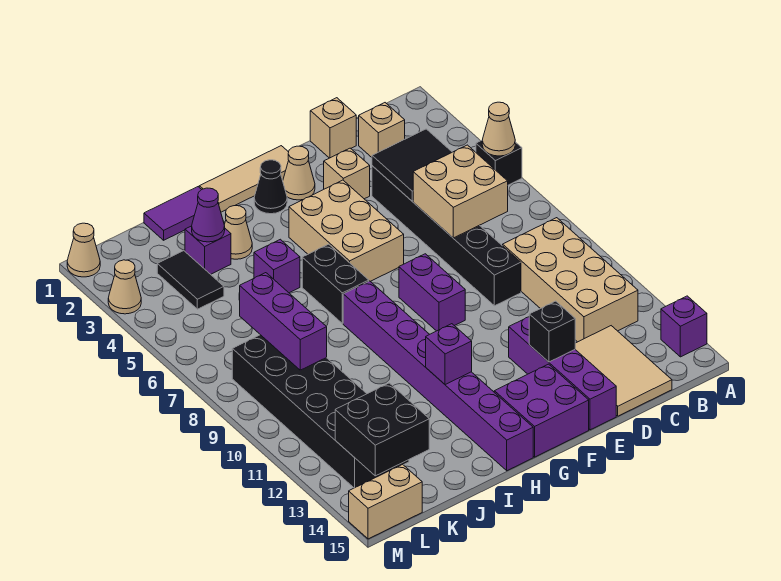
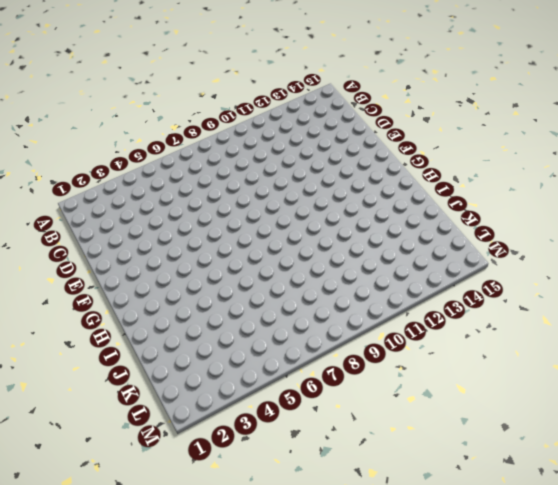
none -> black 1x1 brick [476,140,522,185]
none -> purple 1x1 brick [661,296,707,357]
none -> tan 2x4 brick [503,218,638,342]
none -> tan 1x1 brick [359,103,405,157]

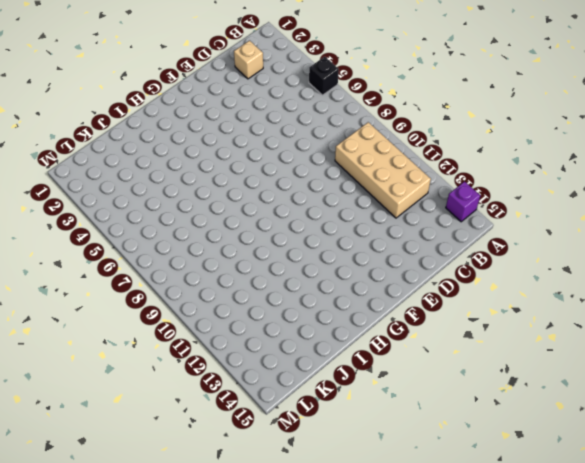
none -> tan 2x3 tile [575,326,672,416]
none -> tan 1x1 brick [310,98,356,158]
none -> black 1x6 brick [372,166,521,306]
none -> tan 1x1 brick [324,148,370,199]

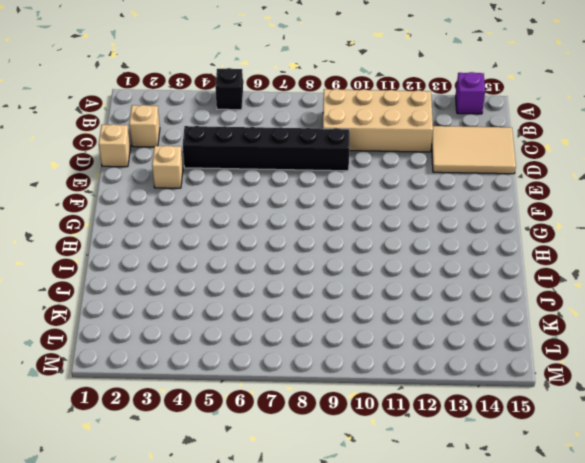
none -> purple 1x4 brick [509,317,616,430]
none -> tan 1x3 tile [199,146,289,212]
none -> tan 1x1 cone [283,146,315,200]
none -> tan 2x3 brick [289,180,404,281]

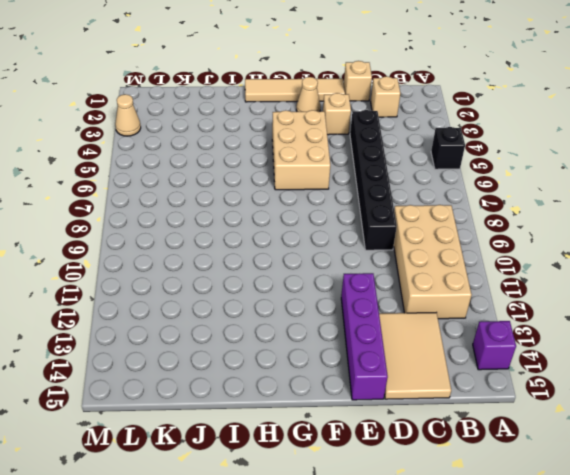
tan 1x4 tile [245,79,345,102] -> tan 1x3 tile [199,146,289,212]
none -> purple 1x2 brick [399,254,465,331]
none -> purple 2x2 brick [494,364,589,457]
none -> black 1x1 cone [254,160,287,214]
none -> black 1x2 brick [302,244,369,323]

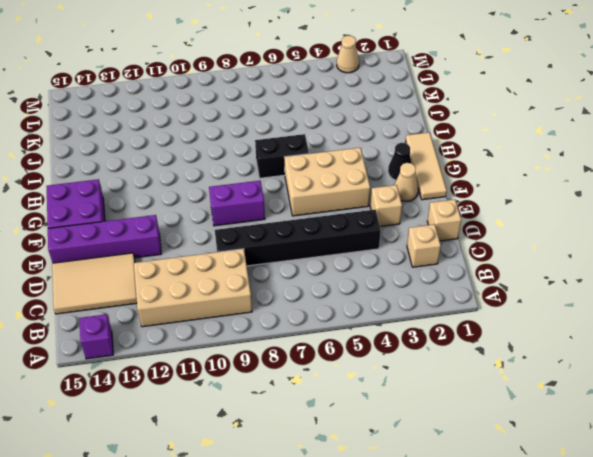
none -> black 1x1 brick [476,140,522,185]
none -> purple 1x8 brick [343,281,533,471]
none -> purple 1x2 tile [144,187,202,240]
none -> tan 1x1 cone [224,206,252,259]

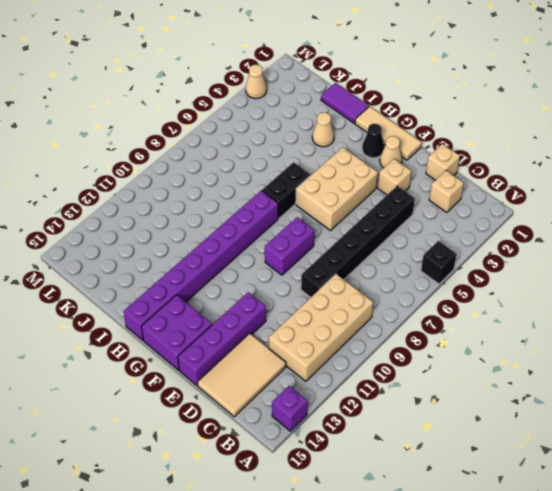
none -> purple 1x1 brick [254,239,300,293]
none -> purple 1x1 brick [185,226,231,274]
none -> black 1x2 tile [157,251,224,309]
none -> black 2x6 brick [232,335,409,488]

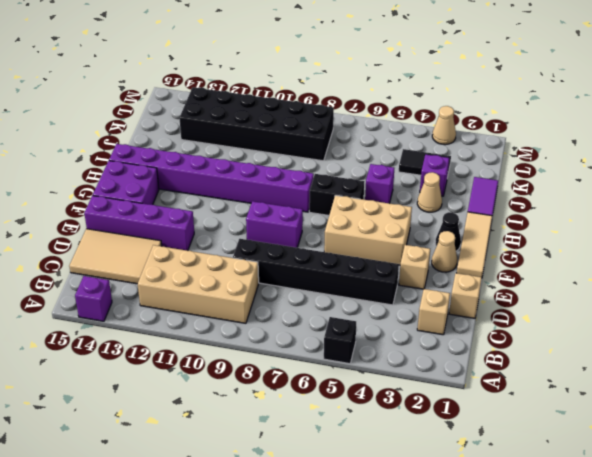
none -> tan 1x2 brick [349,464,422,539]
none -> tan 1x1 cone [67,223,100,277]
none -> tan 1x1 cone [482,102,515,156]
none -> black 2x2 tile [372,129,452,201]

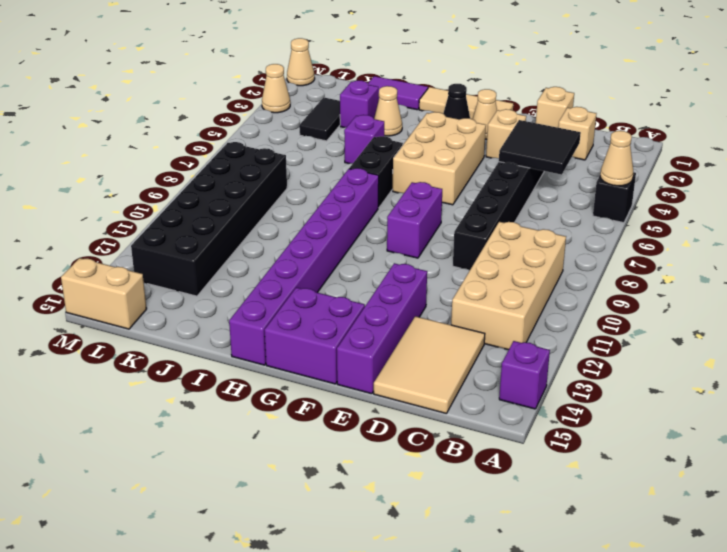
none -> tan 2x2 brick [413,145,508,238]
none -> black 1x1 brick [529,301,575,362]
none -> purple 1x1 brick [426,324,472,385]
none -> purple 1x1 cone [192,188,225,242]

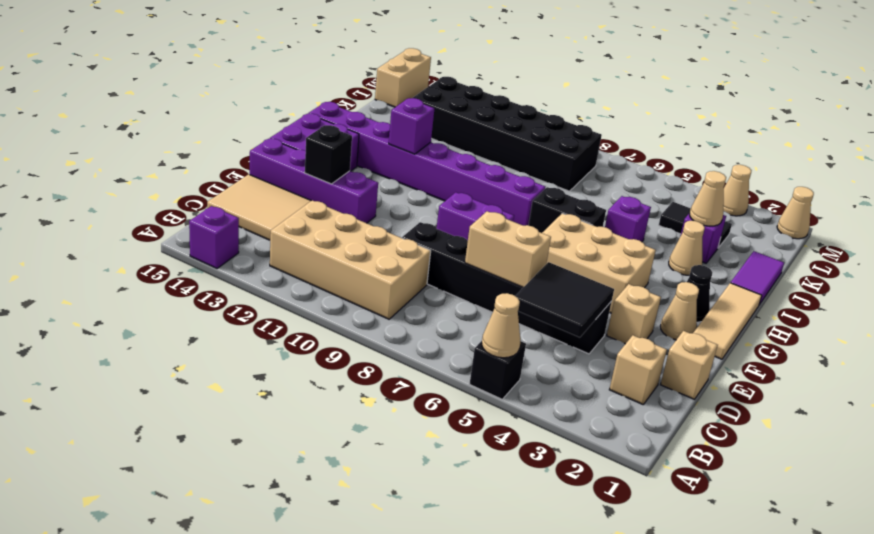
tan 1x2 brick [465,211,551,287] -> tan 2x2 brick [413,145,508,238]
tan 1x1 cone [690,171,726,226] -> purple 1x1 cone [192,188,225,242]
none -> purple 1x3 brick [240,273,327,370]
none -> black 2x2 brick [335,383,429,476]

